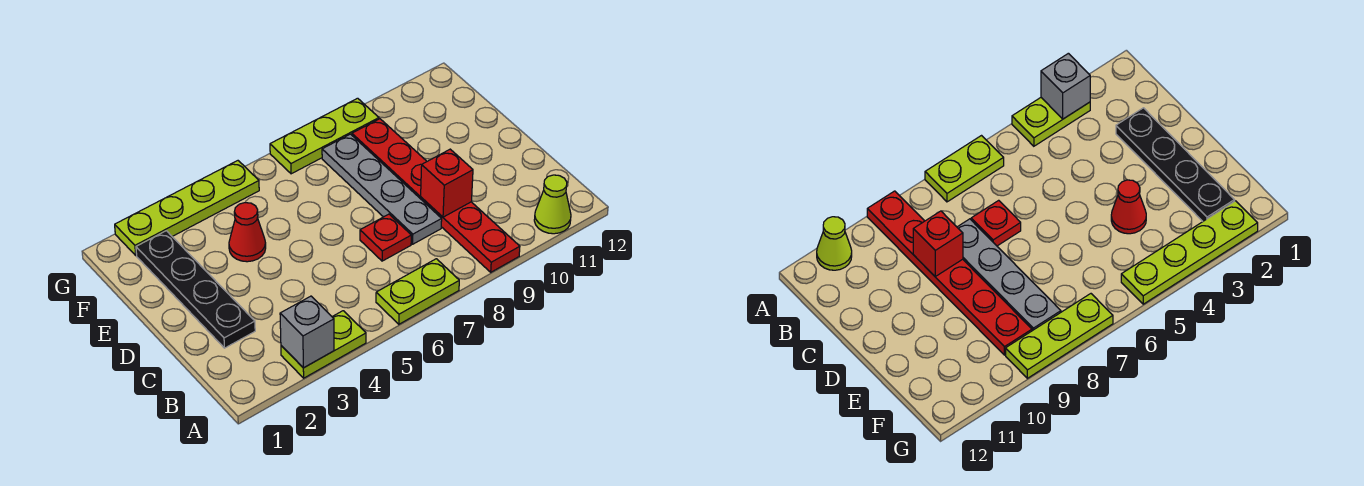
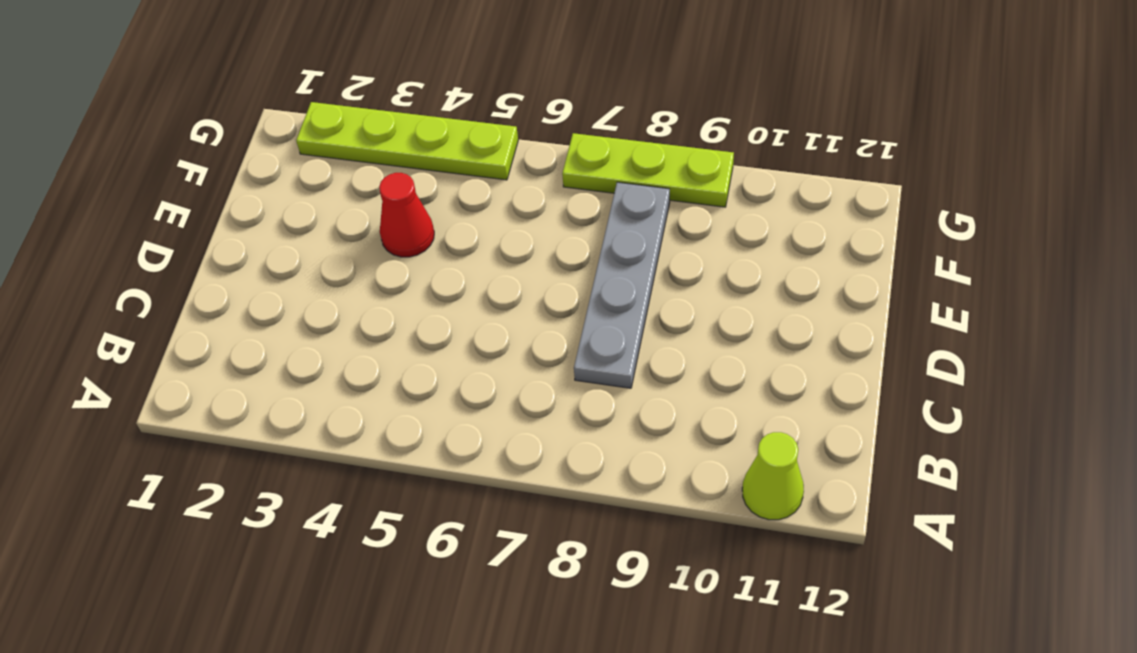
none -> lime 1x2 plate [281,311,366,378]
none -> lime 1x2 plate [376,259,459,324]
none -> red 1x6 plate [352,119,520,272]

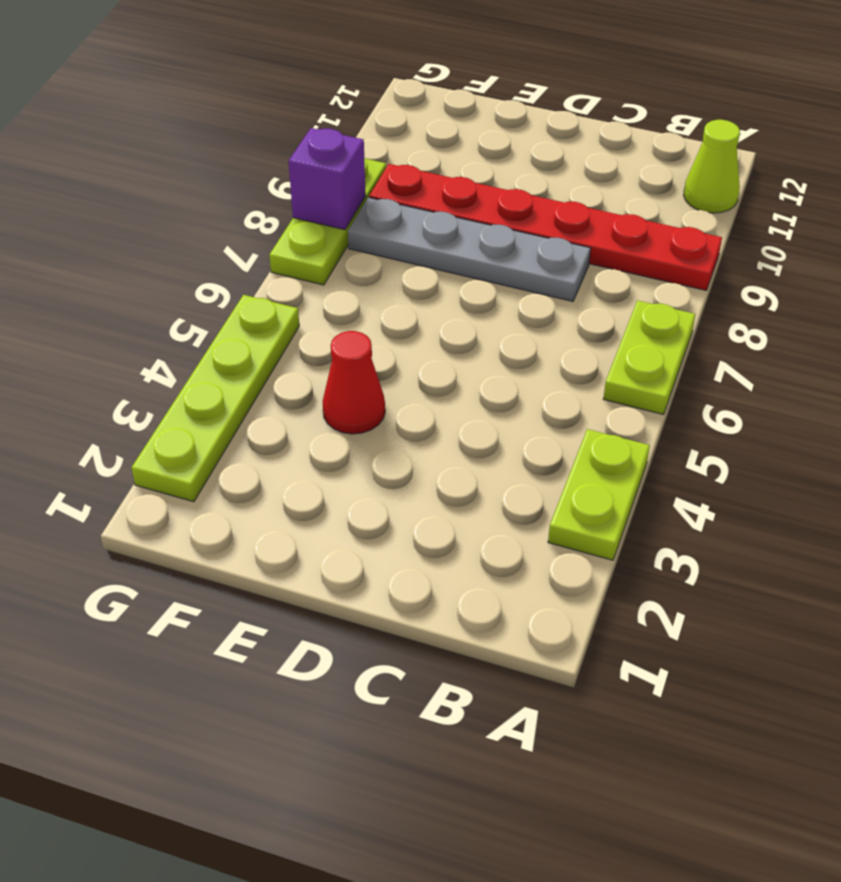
purple 1x1 brick [289,128,366,230] -> none
none -> black 1x4 plate [136,231,255,348]
none -> red 1x1 plate [360,214,411,261]
none -> grey 1x1 brick [280,296,334,368]

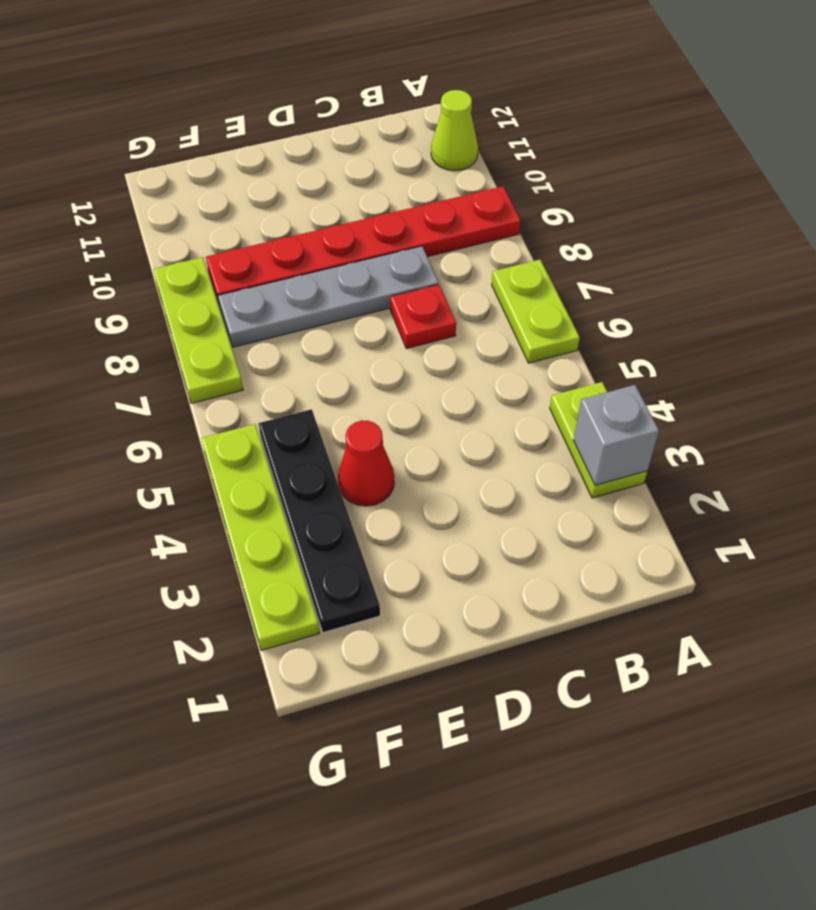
black 1x4 plate [258,409,380,633] -> black 1x4 plate turned to [136,231,255,348]
none -> red 1x1 brick [421,149,473,217]

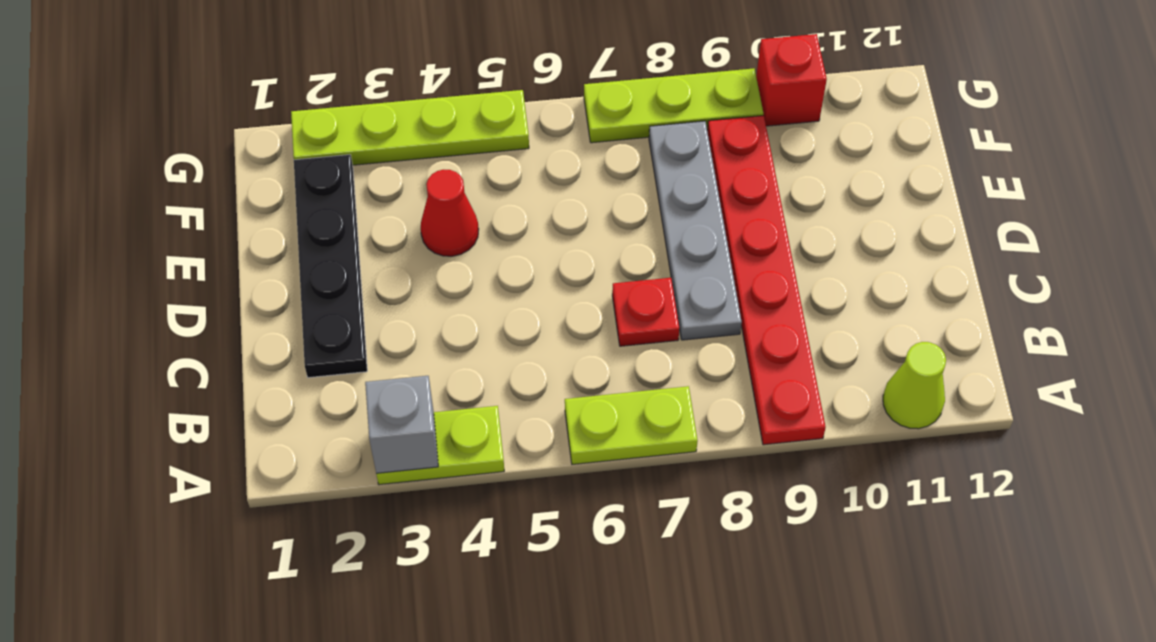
red 1x1 brick [756,34,827,126] -> red 1x1 brick moved to [421,149,473,217]

